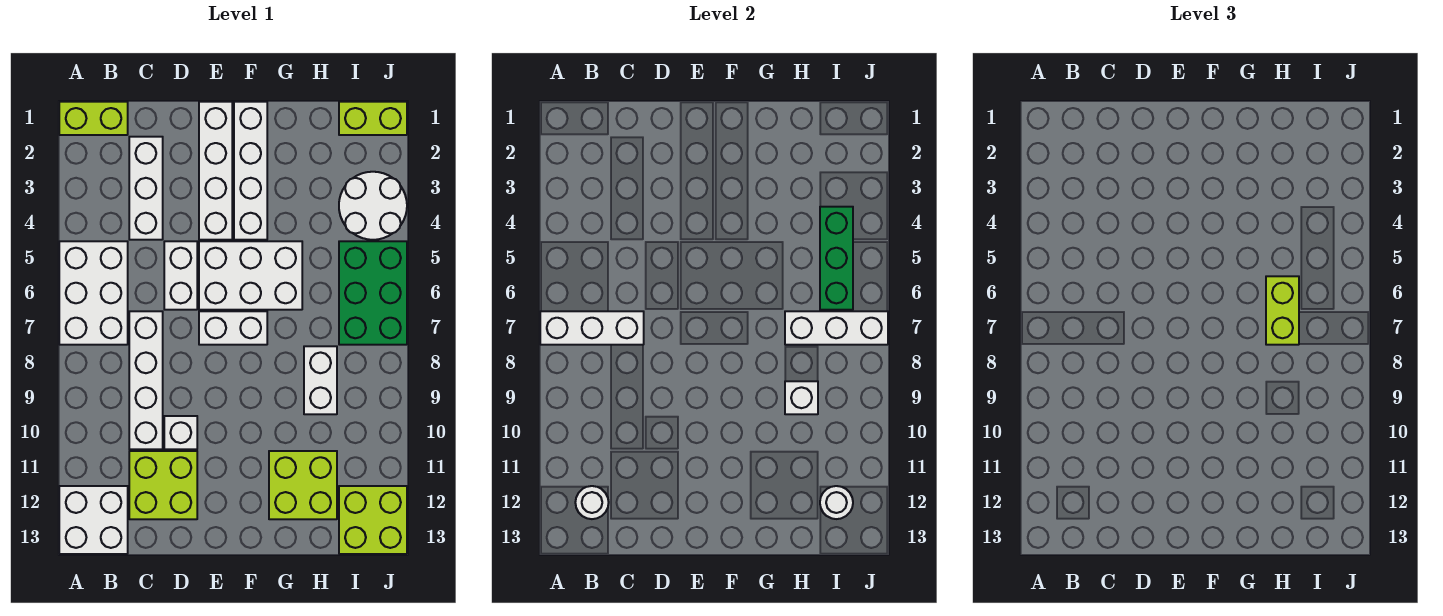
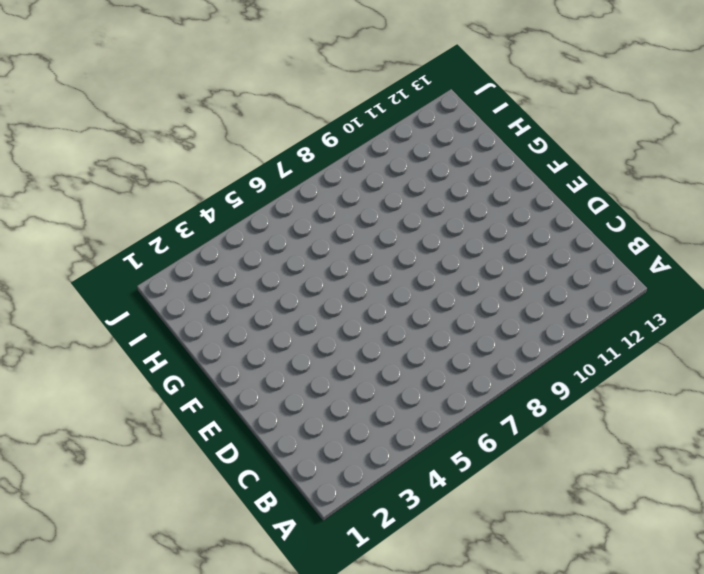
none -> lime 1x2 brick [59,102,128,135]
none -> white 2x3 brick [59,241,128,345]
none -> white 2x2 brick [59,486,128,554]

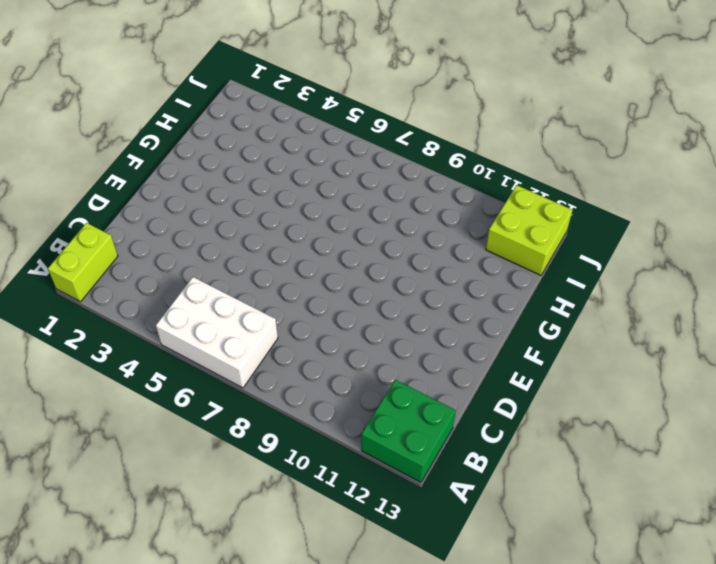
green 2x2 brick [361,380,456,482] -> white 2x2 brick [59,486,128,554]
none -> white 1x3 brick [129,137,163,240]
none -> white 1x4 brick [129,311,163,449]
none -> lime 2x2 brick [129,451,197,519]

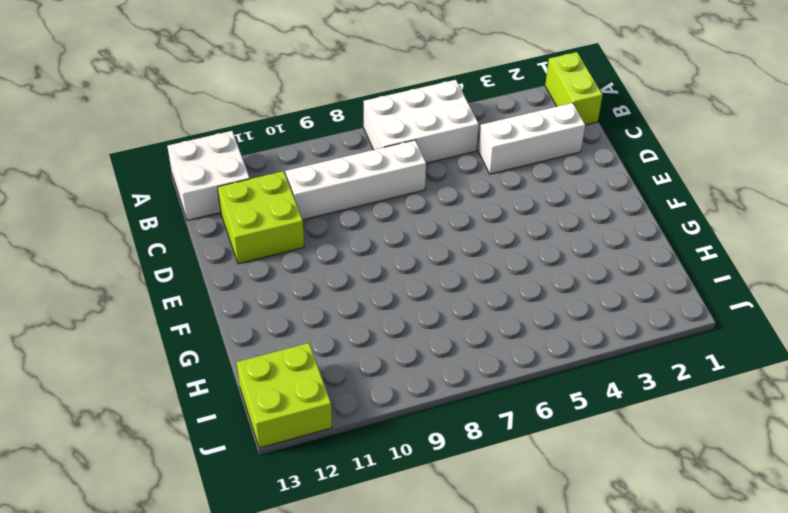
none -> white 1x2 brick [164,241,197,310]
none -> white 1x1 brick [164,416,197,449]
none -> white 1x4 brick [199,102,232,240]

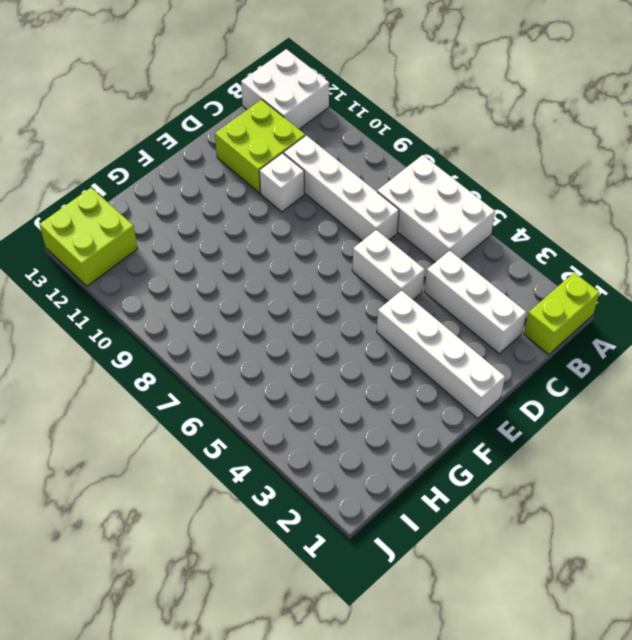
none -> white 2x3 brick [199,241,302,310]
none -> white 1x2 brick [199,311,267,345]
none -> white 1x4 brick [234,102,267,240]

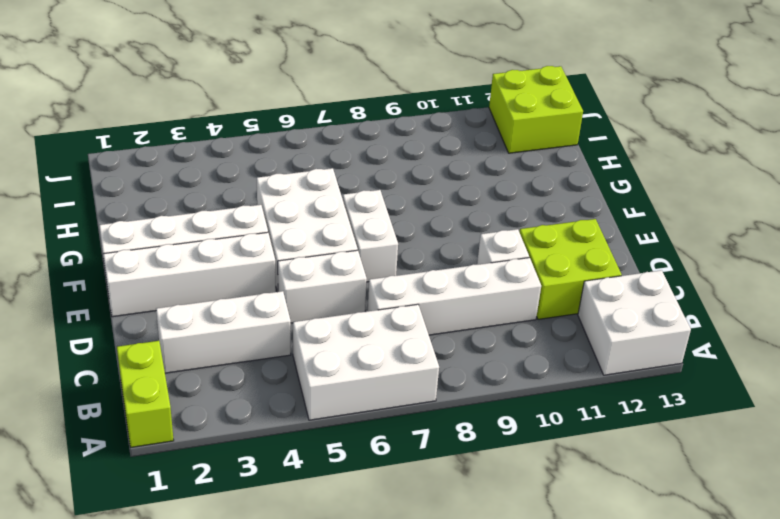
none -> lime 2x2 brick [269,451,337,519]
none -> white 1x2 brick [304,346,337,414]
none -> lime 1x2 brick [339,102,407,135]

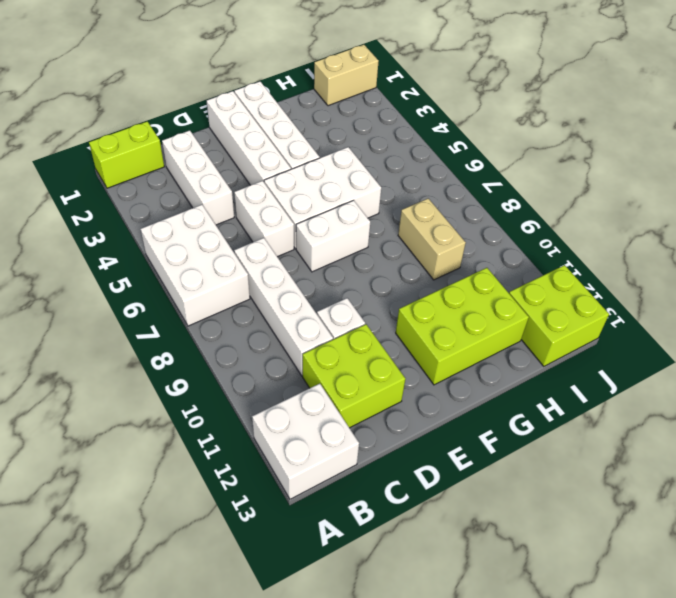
lime 2x3 brick [396,268,529,385] -> lime 2x2 brick [269,451,337,519]
tan 1x2 brick [398,199,466,280] -> white 1x2 brick [304,346,337,414]
tan 1x2 brick [314,45,379,106] -> lime 1x2 brick [339,102,407,135]
none -> white 2x2 round brick [339,172,407,240]
none -> green 2x3 brick [339,241,407,345]
none -> white 1x3 brick [540,311,644,345]

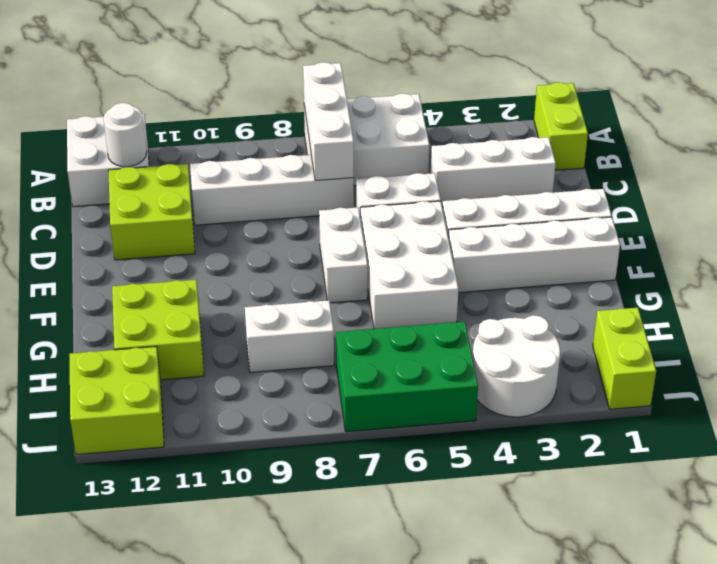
none -> white 1x1 brick [164,416,197,449]
none -> white 1x3 brick [785,311,888,345]
none -> white 1x1 brick [785,381,818,414]

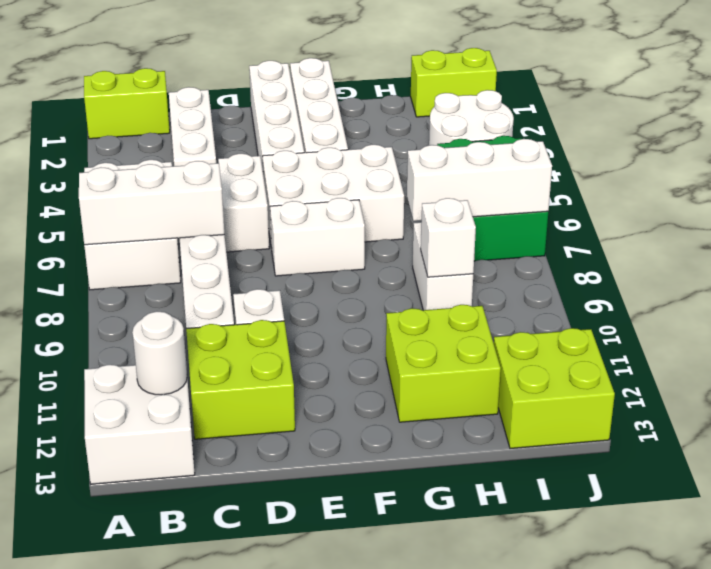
none -> green 1x3 brick [820,207,853,310]
none -> white 1x1 round brick [820,486,853,519]
none -> lime 1x2 brick [1266,276,1299,345]

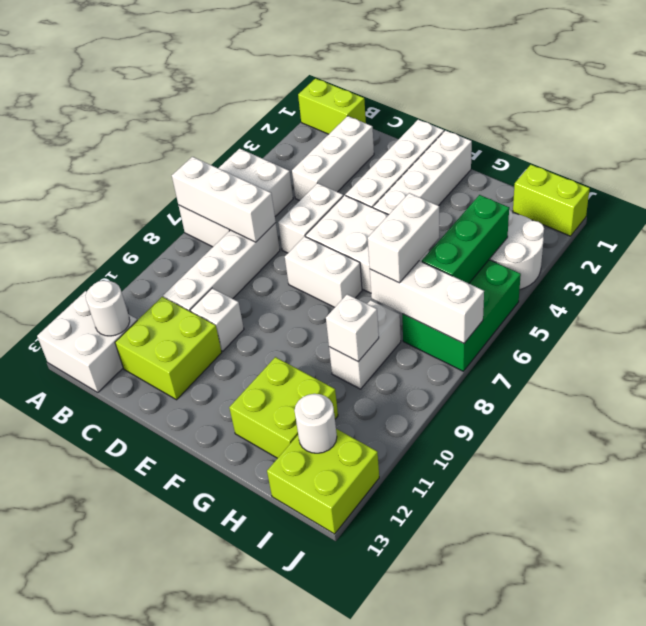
white 1x2 brick [368,193,439,283] -> lime 1x2 brick [1266,276,1299,345]

